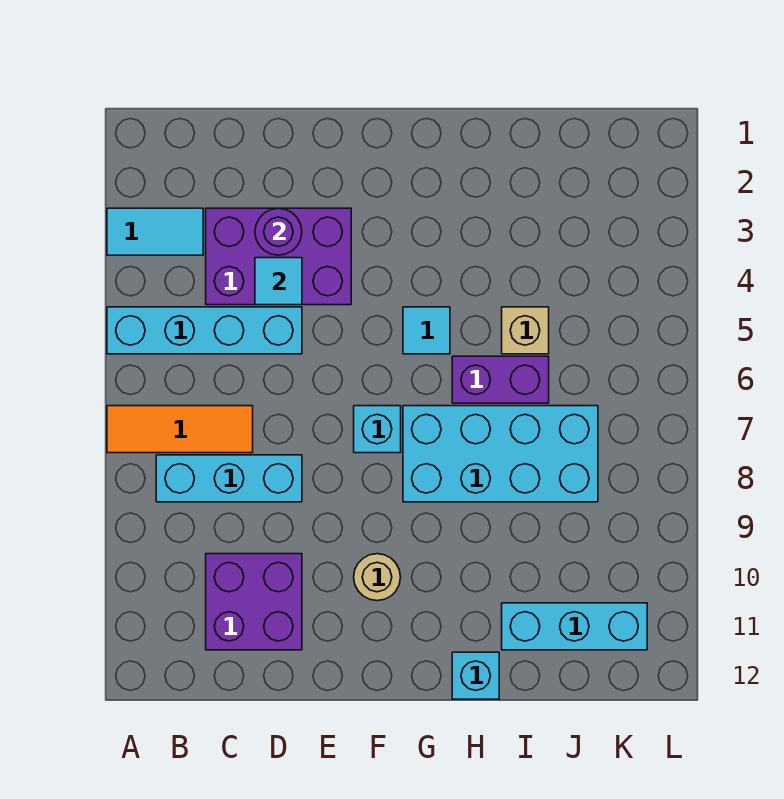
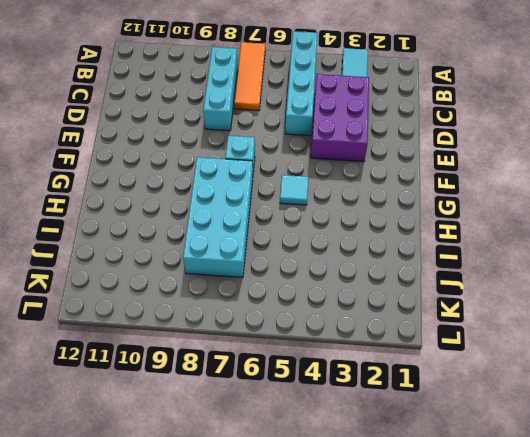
none -> purple 2x2 brick [206,554,302,650]
none -> tan 1x1 round brick [354,554,401,601]
none -> purple 1x2 brick [452,356,549,403]

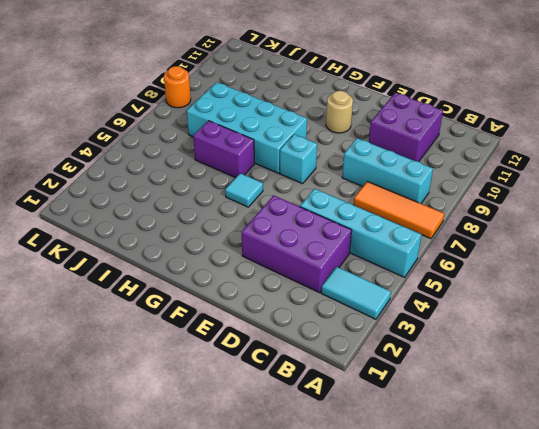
orange 1x1 round brick [164,66,191,108] -> none
none -> cyan 1x1 brick [452,652,499,699]
none -> tan 1x1 brick [502,307,549,354]
none -> cyan 1x3 brick [502,603,647,650]

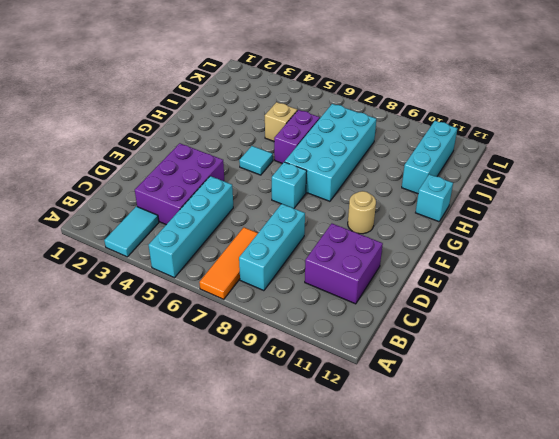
none -> purple 1x1 round brick [255,208,302,255]
none -> cyan 1x1 tile [255,258,302,305]

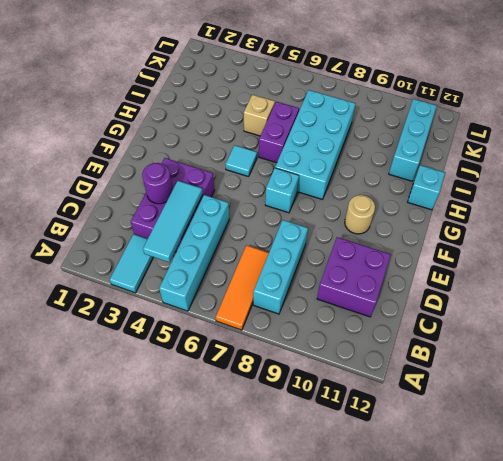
cyan 1x3 tile [143,181,203,262] -> cyan 1x1 tile [255,258,302,305]

